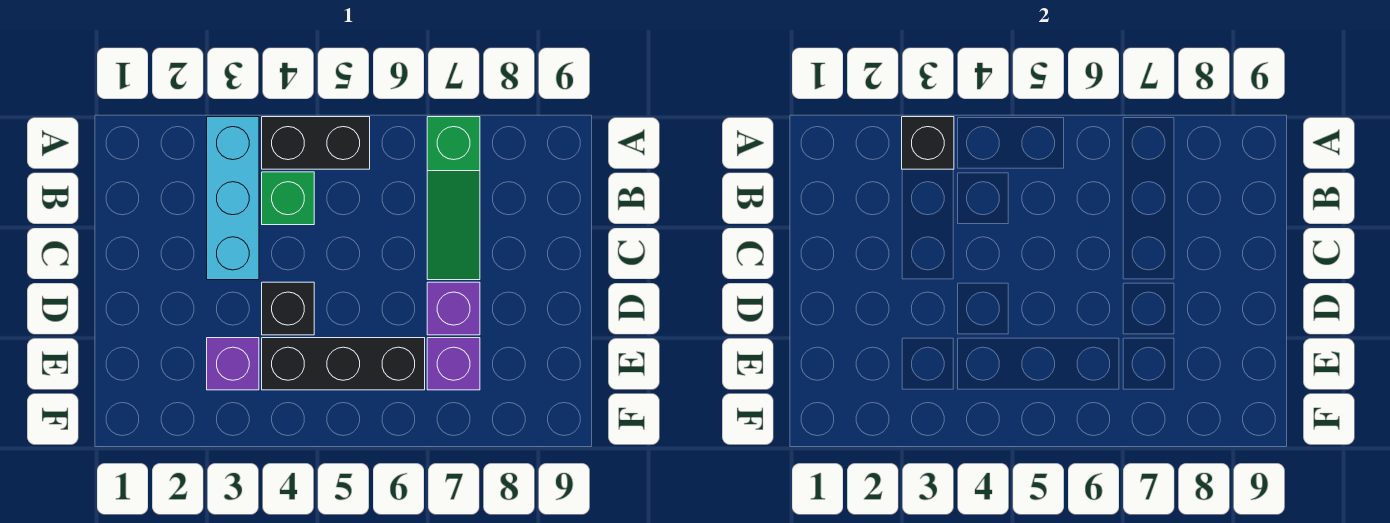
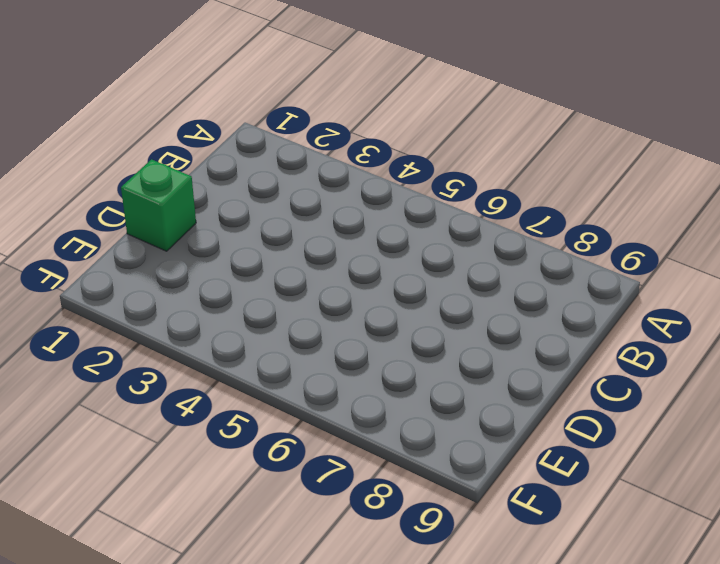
green 1x1 brick [121,159,196,251] -> green 1x1 brick moved to [262,172,314,225]
none -> cyan 1x3 brick [207,117,259,280]
none -> black 1x2 brick [262,117,370,169]

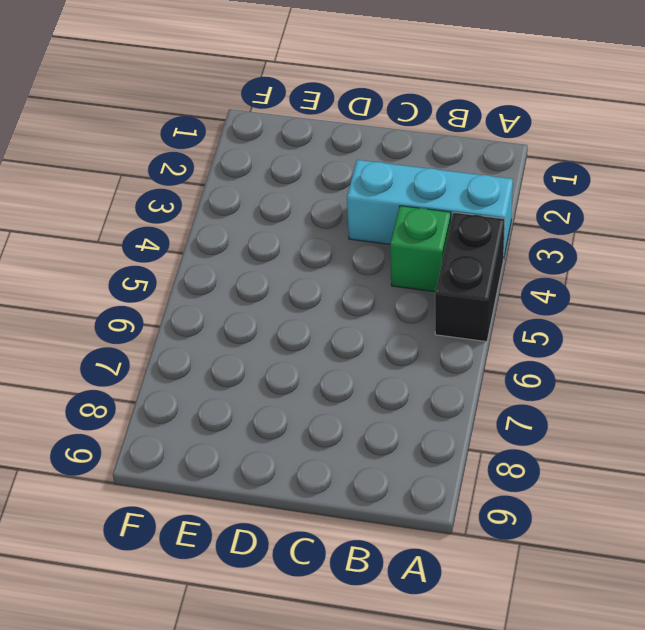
none -> green 1x3 slope [427,117,480,280]
none -> black 1x1 brick [262,282,314,335]

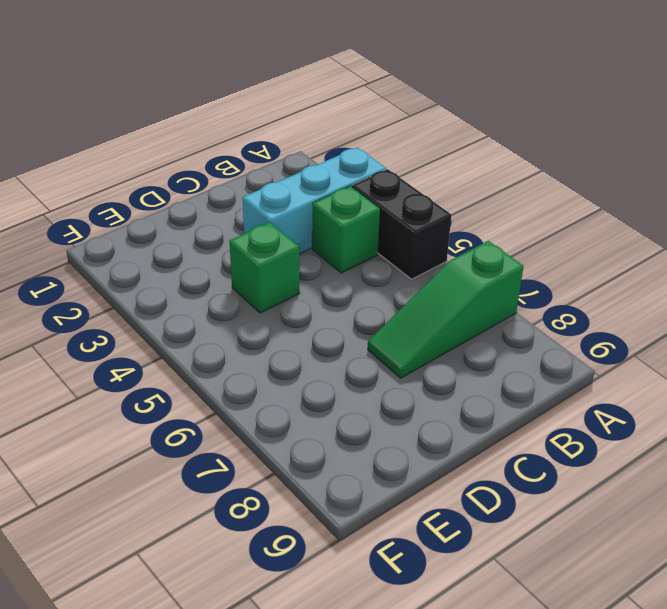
green 1x1 brick [230,222,300,313] -> black 1x1 brick [262,282,314,335]
none -> purple 1x1 brick [427,282,480,335]
none -> purple 1x1 brick [207,338,259,390]

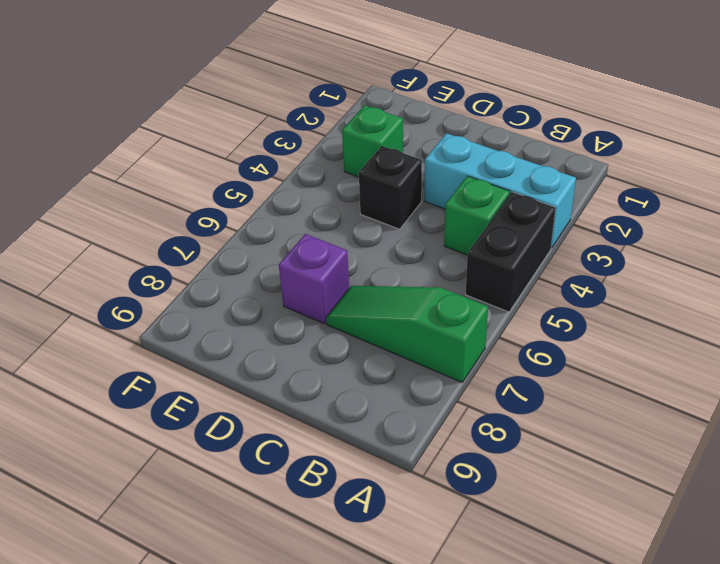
green 1x1 brick [342,105,403,177] -> purple 1x1 brick [207,338,259,390]
none -> black 1x3 brick [262,338,425,390]
none -> purple 1x1 brick [427,338,480,390]

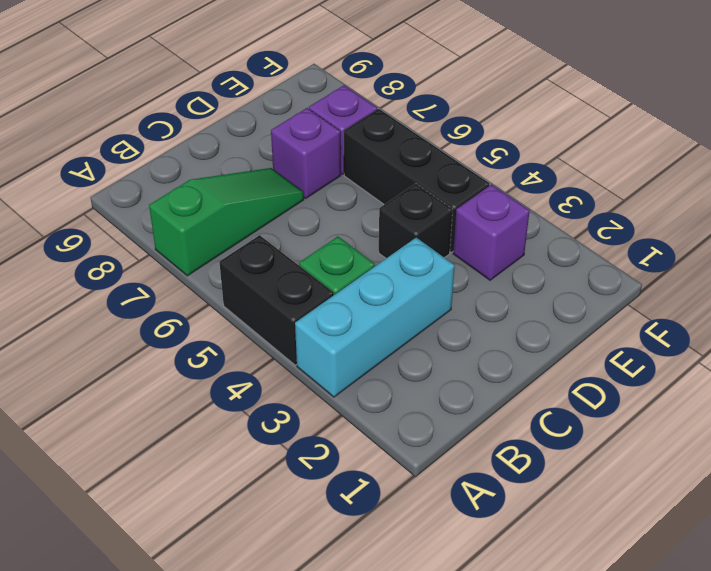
none -> black 1x1 brick [902,117,954,169]

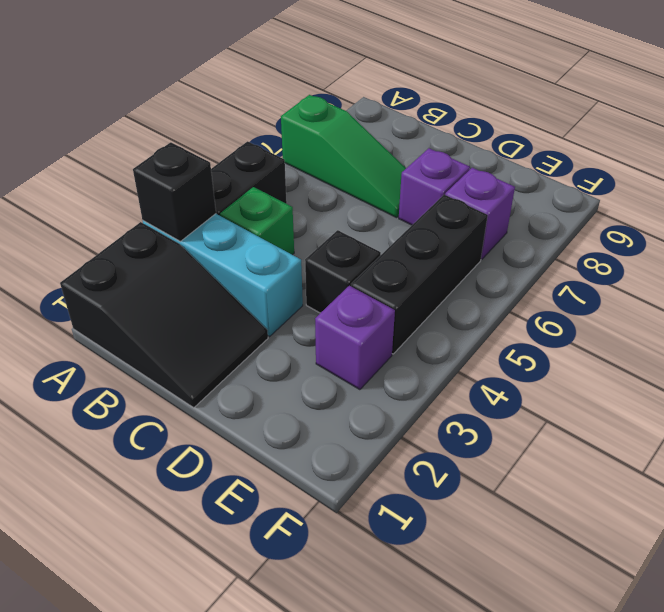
black 2x3 slope [60,222,268,408] -> none

